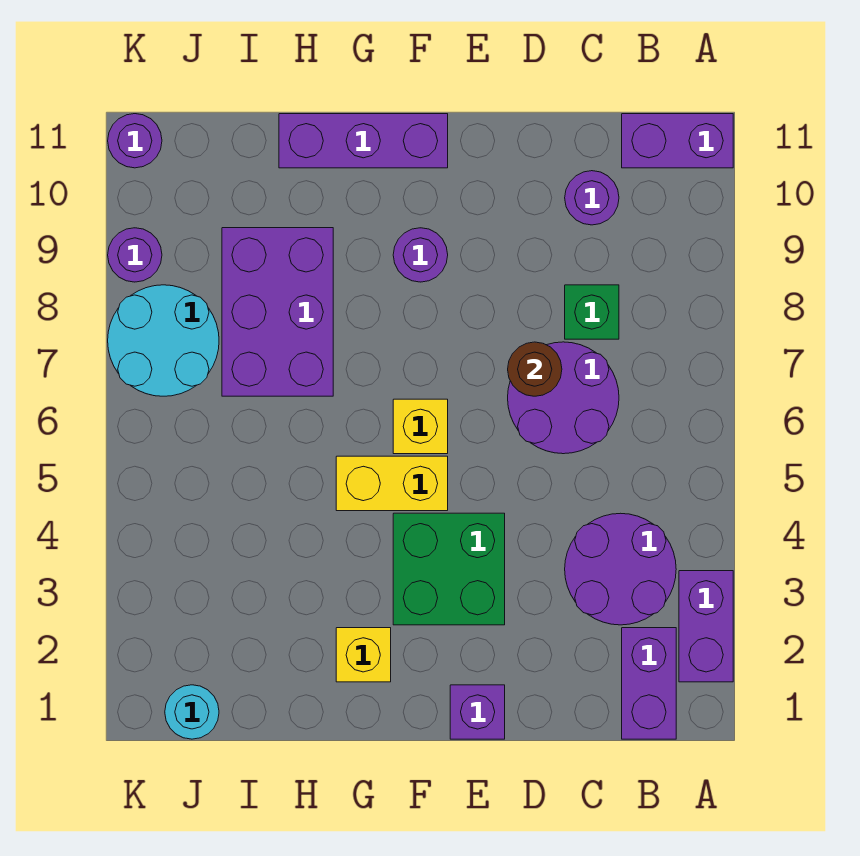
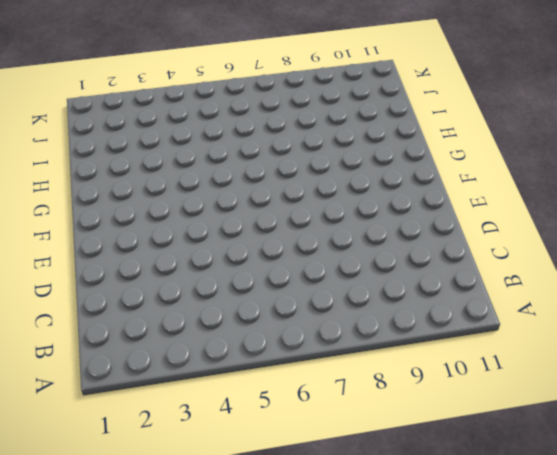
none -> purple 1x2 brick [679,571,733,682]
none -> purple 1x2 brick [622,114,733,168]
none -> purple 1x2 brick [622,628,676,739]

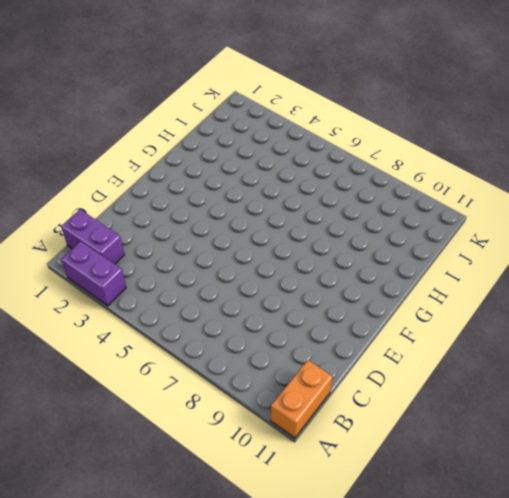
orange 1x2 brick [271,360,333,438] -> purple 1x2 brick [622,114,733,168]
none -> purple 2x2 round brick [565,513,676,625]
none -> purple 2x2 round brick [508,342,619,454]
none -> green 1x1 brick [565,285,619,339]

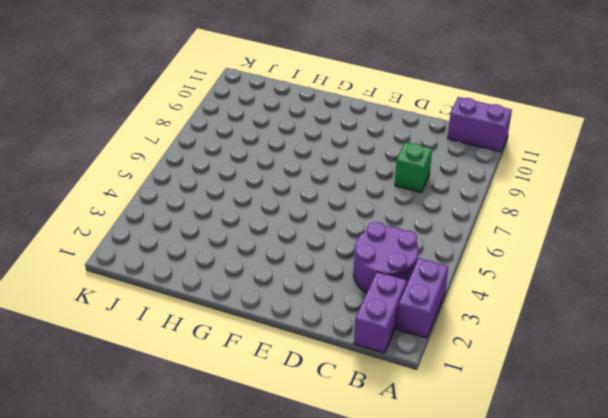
none -> purple 2x2 round brick [508,342,619,454]
none -> purple 1x1 round brick [565,171,619,225]
none -> purple 1x1 brick [450,685,505,739]

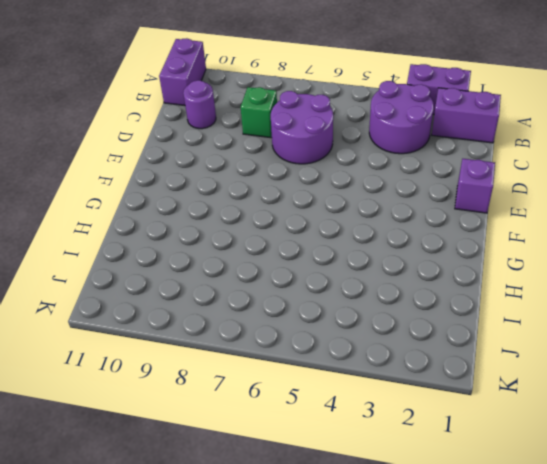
none -> green 2x2 brick [393,513,505,625]
none -> yellow 1x2 brick [336,456,448,511]
none -> yellow 1x1 brick [393,399,448,454]

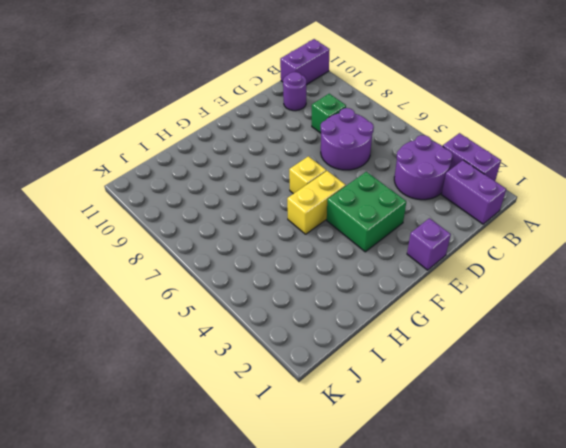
none -> purple 1x1 round brick [393,228,448,282]
none -> purple 1x3 brick [279,114,448,168]
none -> yellow 1x1 brick [336,628,391,682]

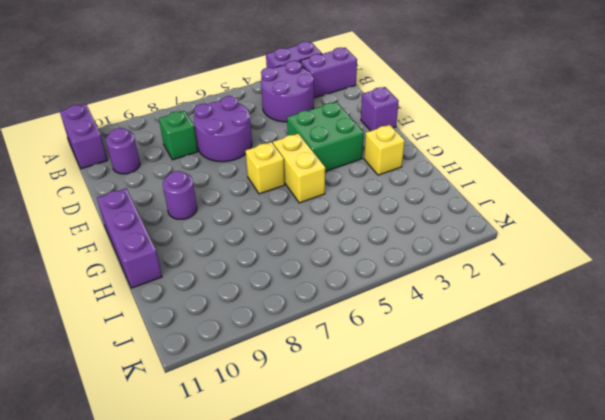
none -> purple 2x3 brick [222,228,333,396]
none -> cyan 1x1 round brick [165,685,219,739]
none -> cyan 2x2 round brick [108,285,219,396]

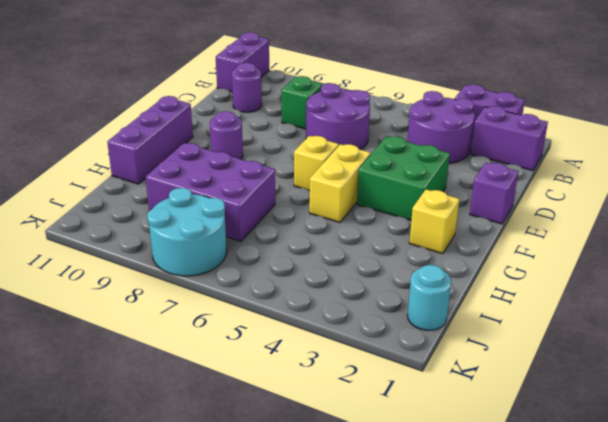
none -> purple 1x1 round brick [108,228,162,282]
none -> purple 1x1 round brick [108,114,162,168]
none -> brown 1x1 round brick [508,342,562,396]

